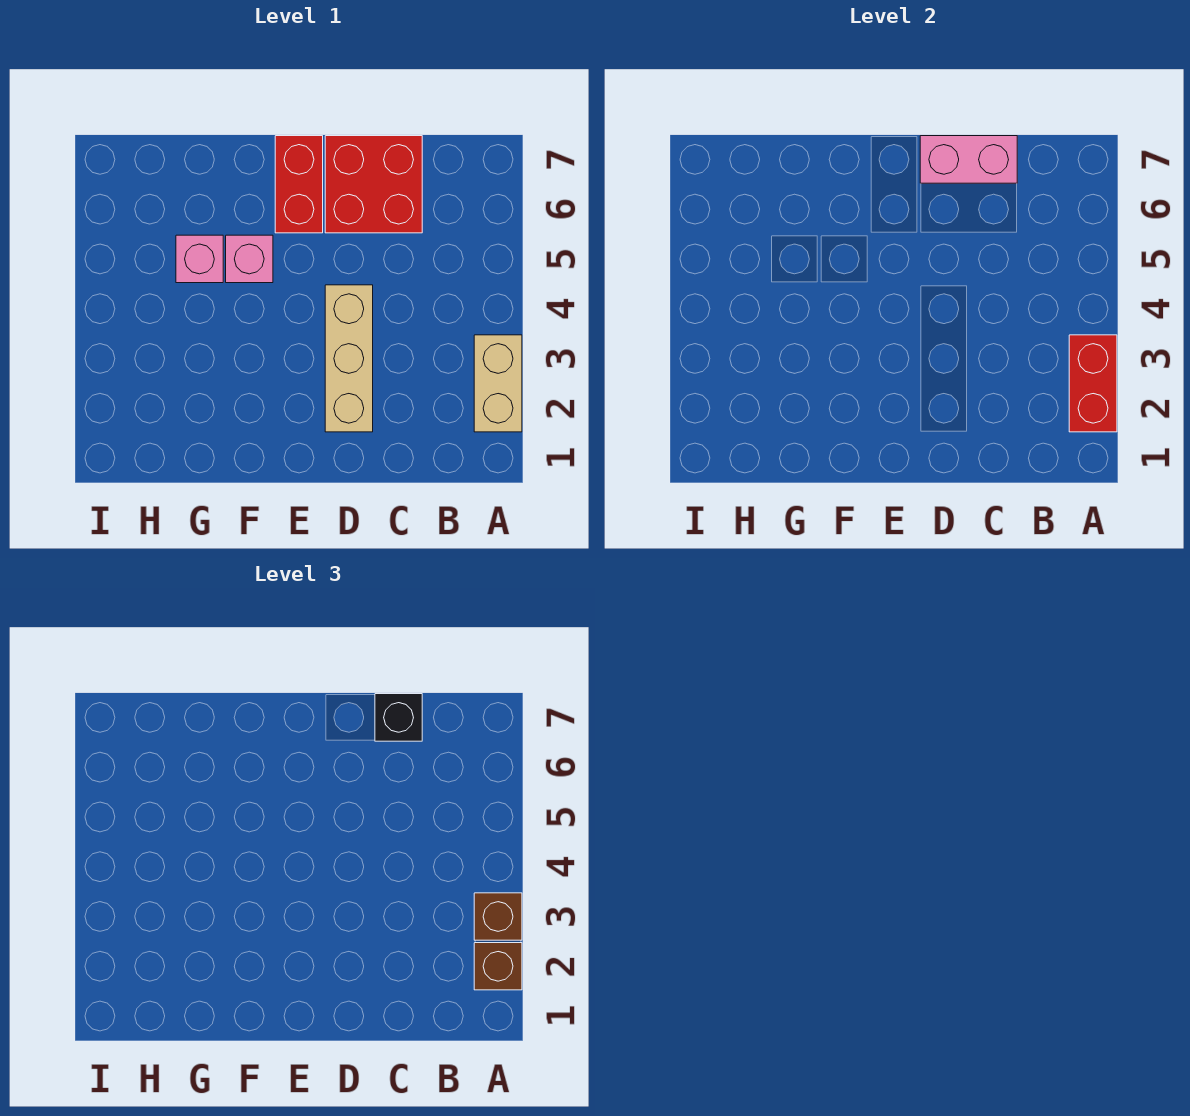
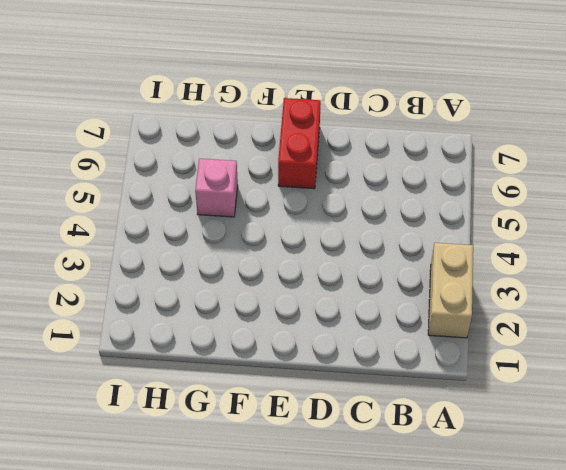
none -> red 2x2 brick [325,136,422,233]
none -> tan 1x3 brick [325,285,373,432]

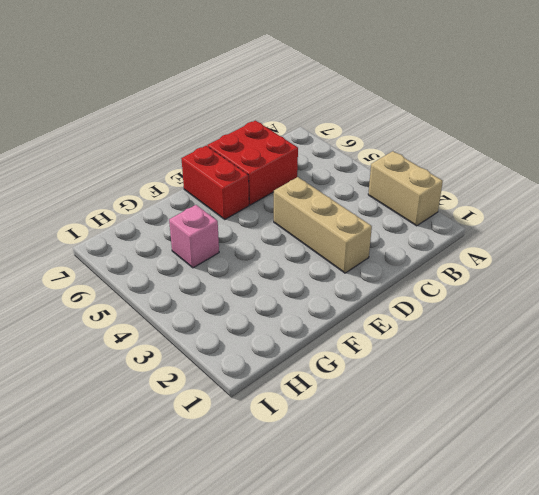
none -> pink 1x1 brick [226,235,273,283]
none -> red 1x2 brick [1069,335,1117,432]

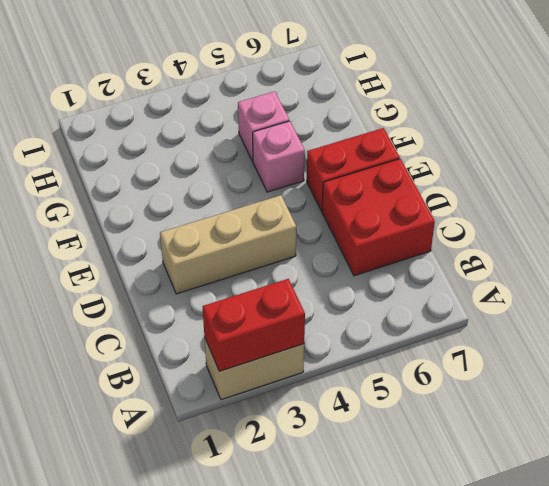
none -> pink 1x2 brick [920,136,1017,183]
none -> brown 1x1 brick [474,943,522,990]

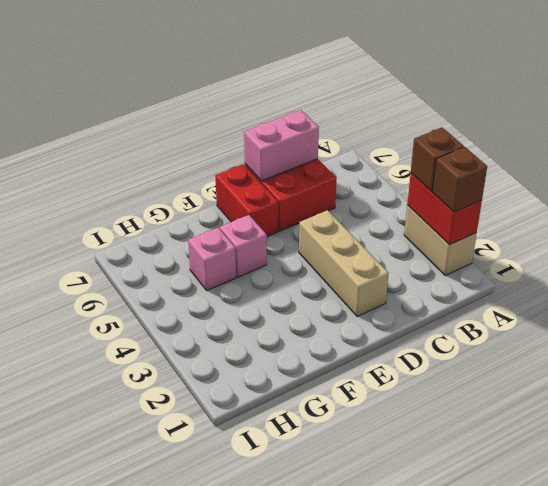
none -> black 1x1 brick [375,694,422,741]

